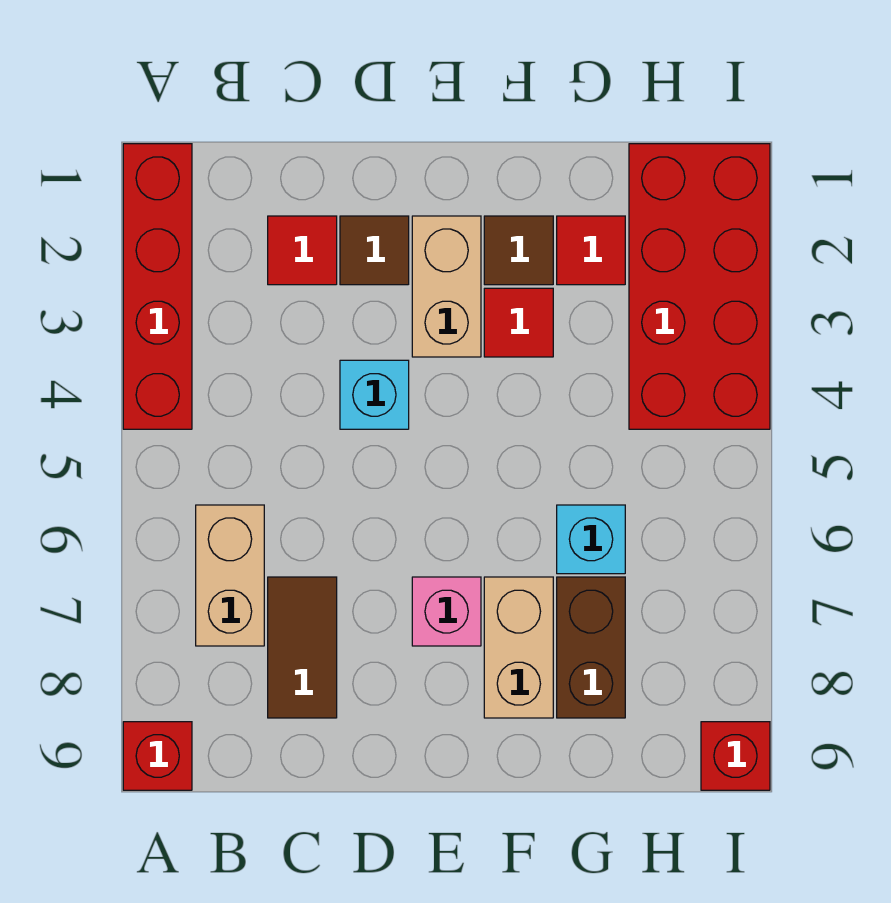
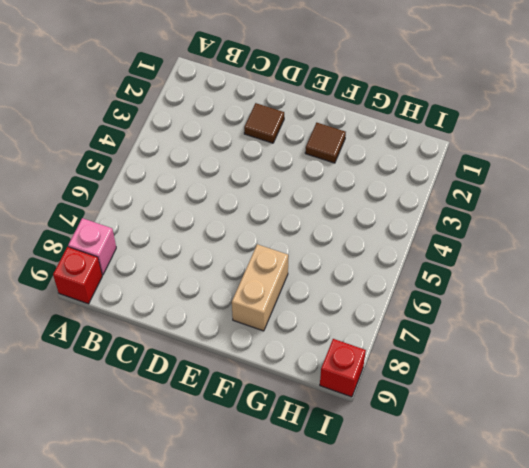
pink 1x1 brick [68,218,116,275] -> pink 1x1 brick moved to [412,577,481,646]
none -> red 1x4 brick [123,144,192,429]
none -> tan 1x2 brick [196,505,264,646]
none -> red 1x1 tile [268,216,337,285]

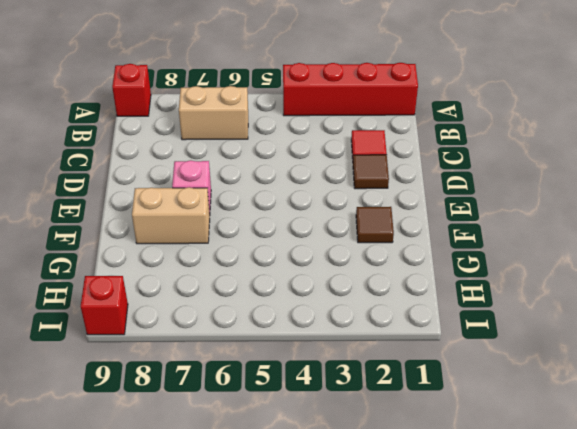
none -> brown 1x2 tile [268,577,337,718]
none -> cyan 1x1 brick [340,360,409,429]
none -> tan 1x2 brick [412,216,481,357]

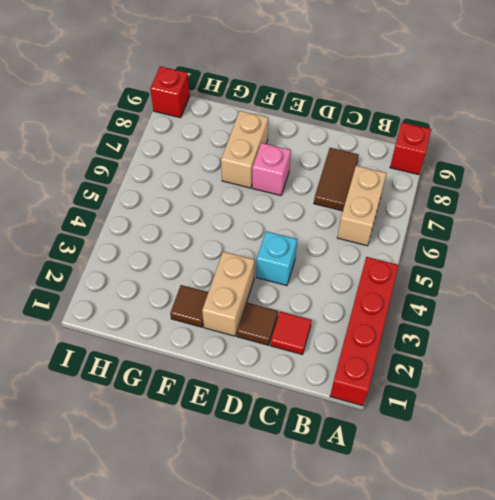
none -> red 1x1 tile [484,288,553,357]
none -> red 1x1 tile [557,216,625,285]
none -> cyan 1x1 brick [557,505,625,574]

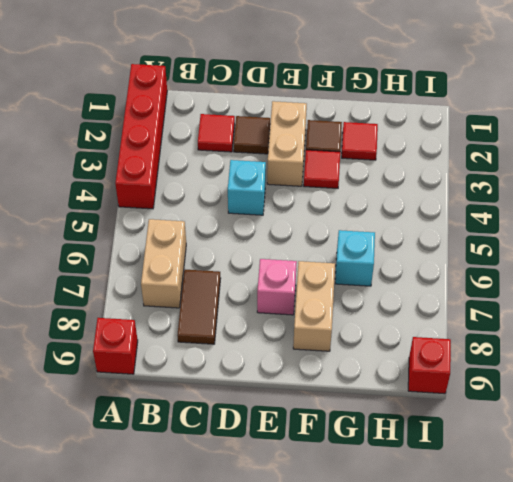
none -> brown 1x2 brick [557,577,625,718]
none -> red 2x4 brick [629,144,770,429]

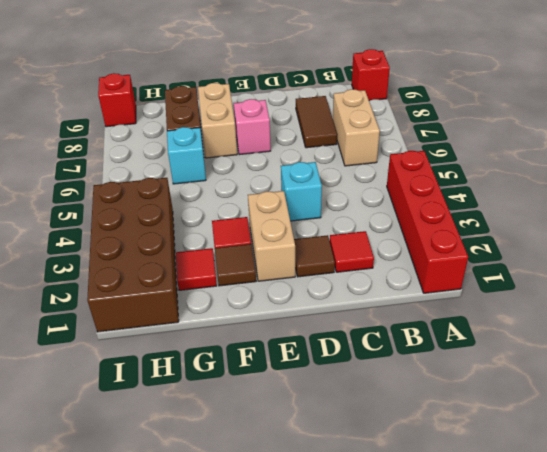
brown 2x4 brick [87,178,179,332] -> red 2x4 brick [629,144,770,429]

